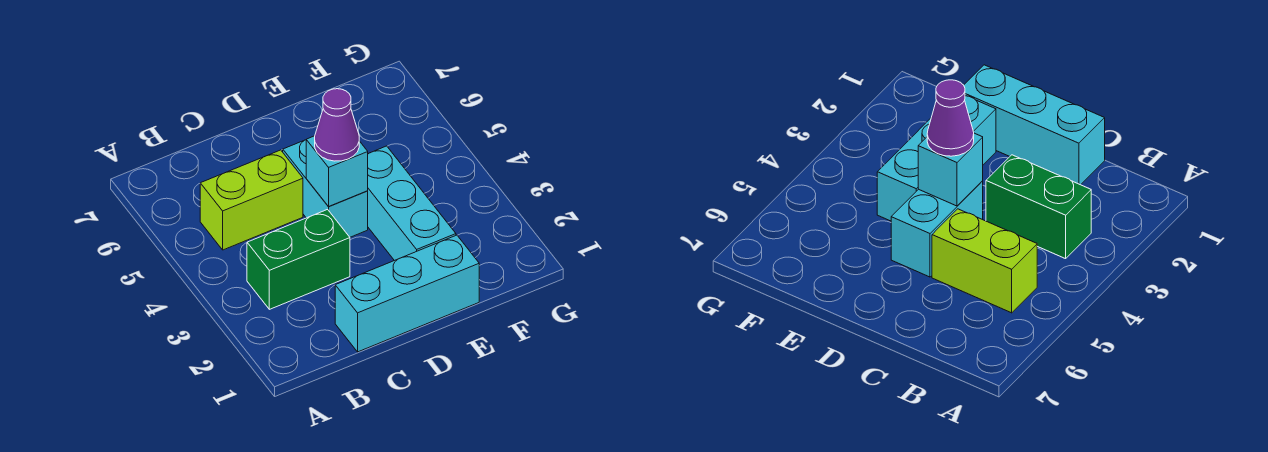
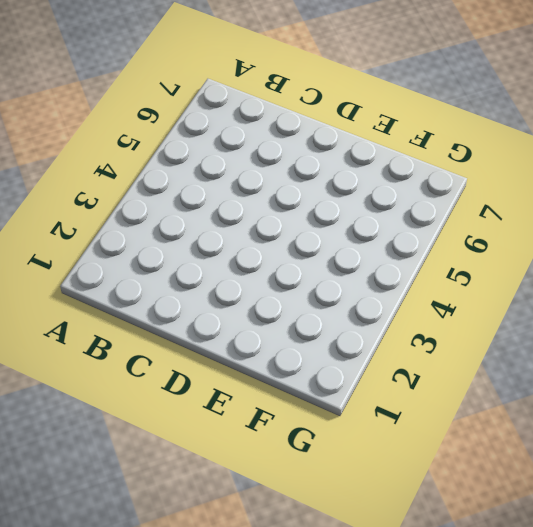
none -> green 1x2 brick [247,210,350,309]
none -> lime 1x2 brick [200,150,303,250]

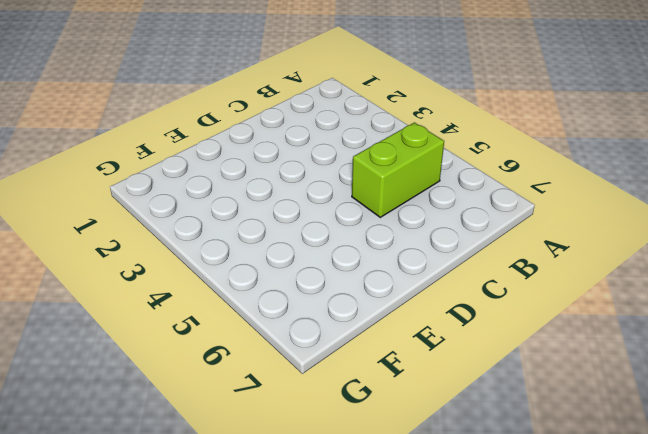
none -> green 1x2 brick [247,210,350,309]
none -> cyan 1x3 brick [335,235,479,352]

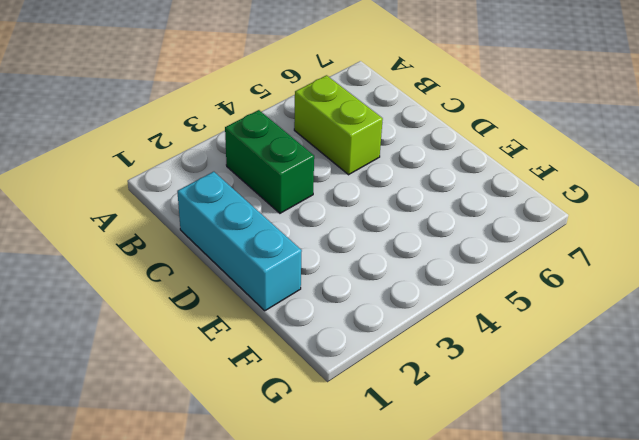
none -> cyan 1x2 brick [283,140,368,237]
none -> cyan 1x3 brick [368,146,456,261]

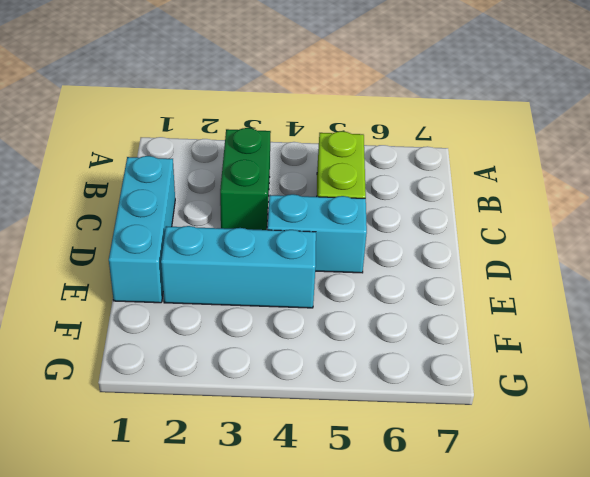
none -> cyan 1x1 brick [306,136,368,207]
none -> purple 1x1 cone [315,89,359,161]

